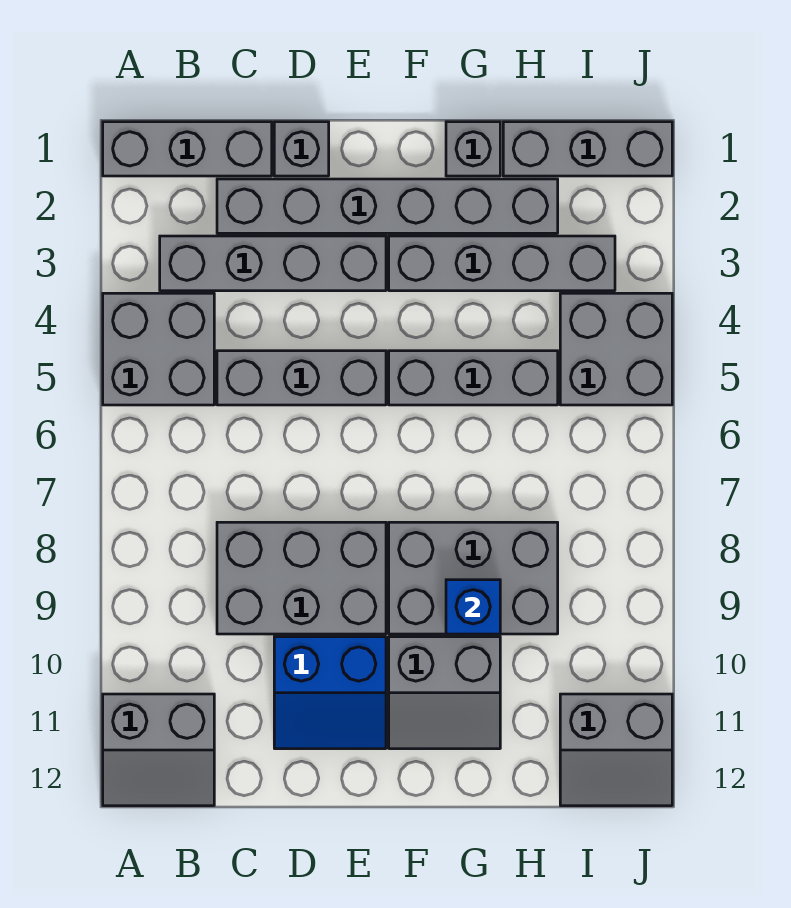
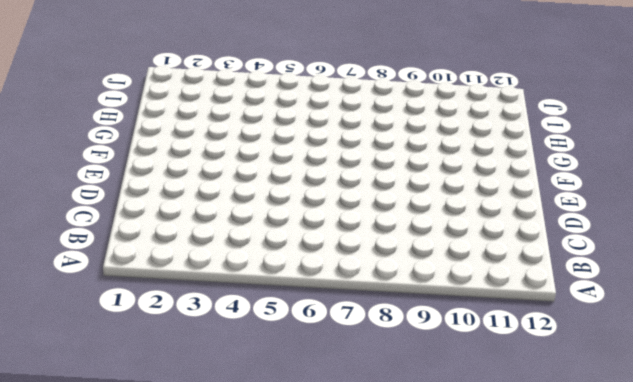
none -> grey 1x3 brick [103,122,272,176]
none -> grey 2x2 brick [103,293,214,405]
none -> grey 2x2 slope [103,694,214,806]

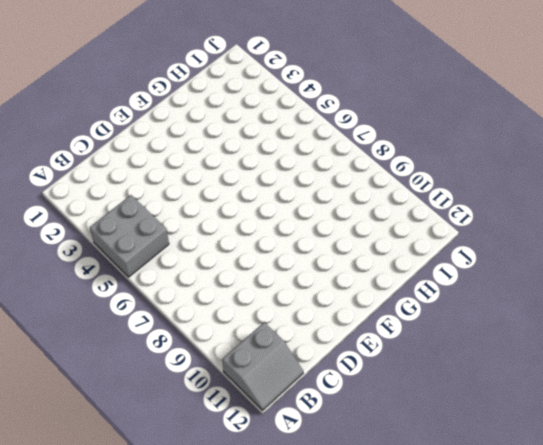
none -> grey 1x3 brick [103,122,272,176]
none -> grey 1x4 brick [160,236,386,291]
none -> grey 1x6 brick [217,179,558,233]

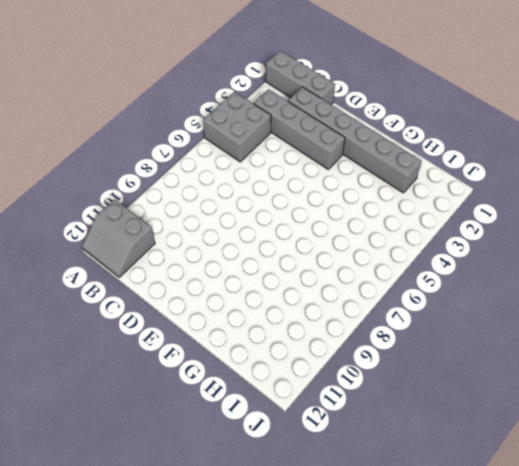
none -> grey 1x3 brick [217,351,386,405]
none -> grey 2x3 brick [217,522,386,634]
none -> grey 1x1 brick [274,122,329,176]

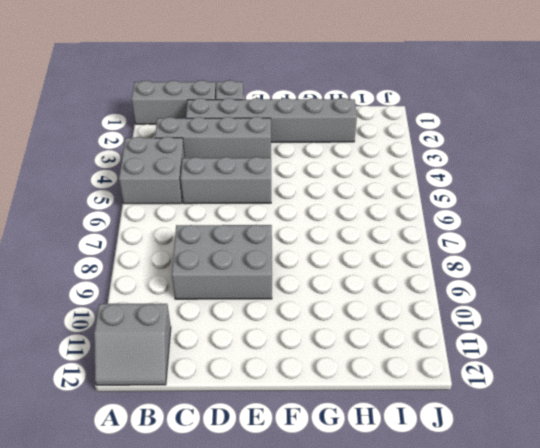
none -> blue 2x2 slope [274,637,386,749]
none -> grey 1x4 brick [389,236,615,291]
none -> grey 1x3 brick [389,351,558,405]

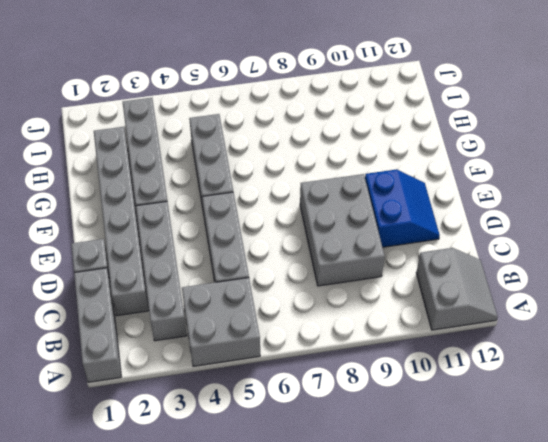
none -> grey 2x3 brick [389,522,558,634]
none -> grey 2x2 slope [389,637,500,749]
none -> grey 1x1 brick [446,122,500,176]

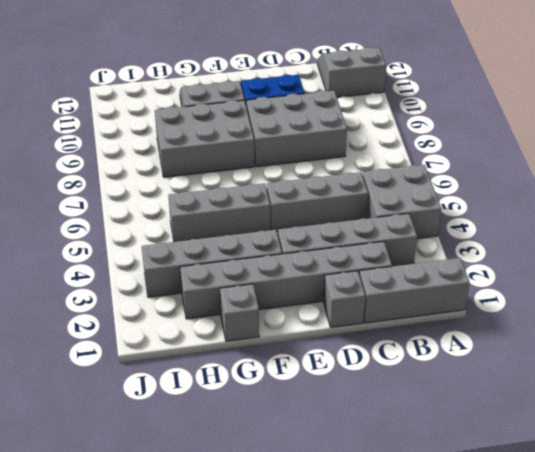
none -> grey 1x3 brick [503,122,672,176]
none -> grey 2x2 brick [560,293,672,405]
none -> grey 2x2 slope [560,694,672,806]

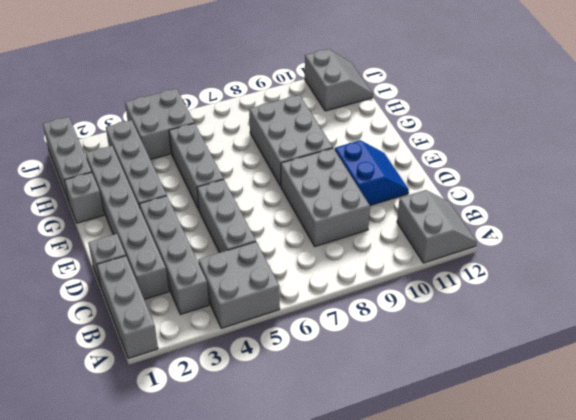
none -> grey 2x2 slope [389,637,500,749]
none -> blue 1x1 brick [446,580,500,634]

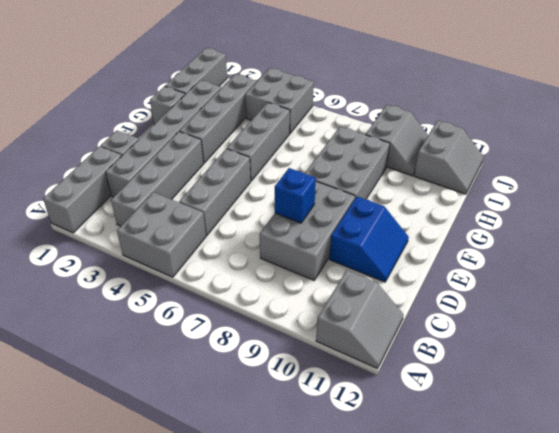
blue 1x1 brick [275,168,316,223] -> blue 1x1 brick moved to [446,580,500,634]
grey 2x2 slope [366,105,428,176] -> grey 2x2 slope moved to [389,637,500,749]

